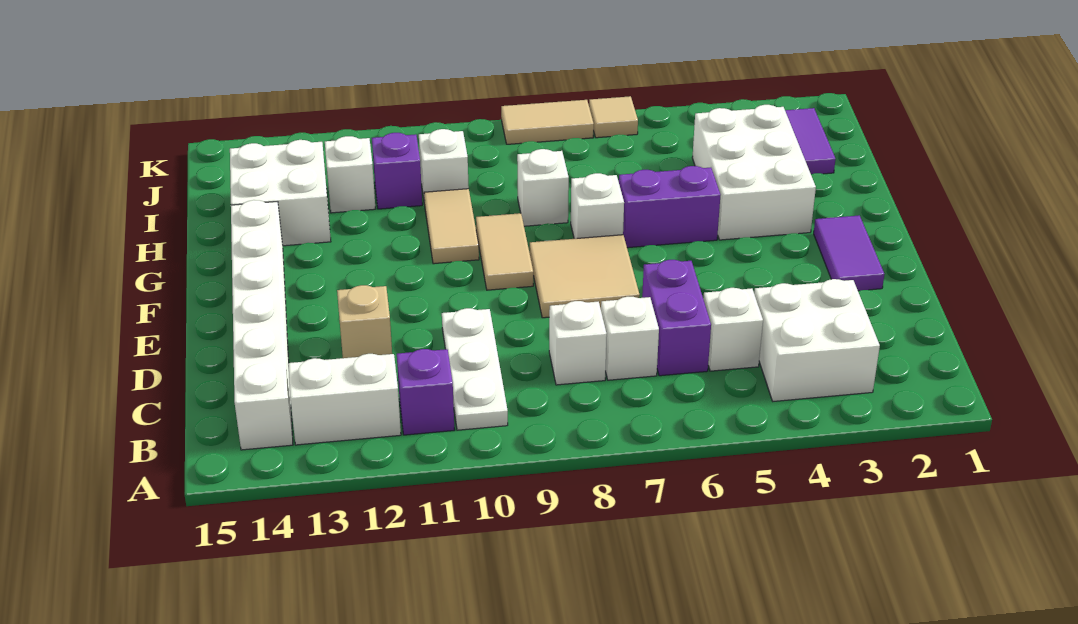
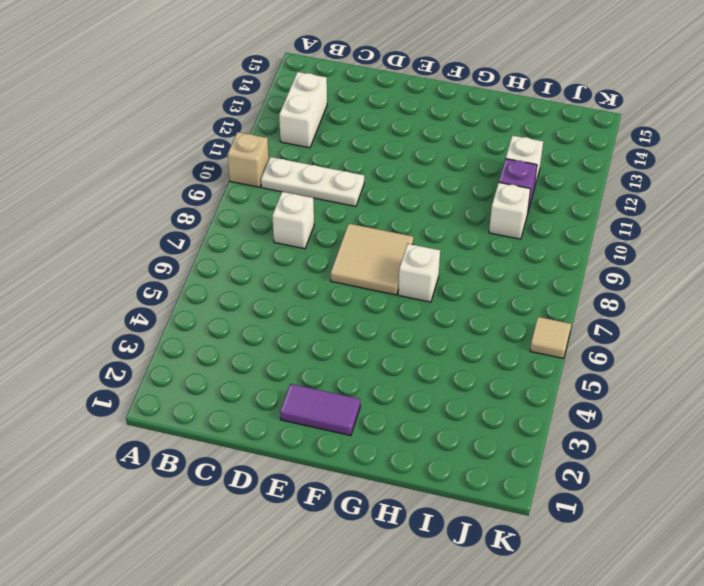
tan 1x1 brick [227,132,269,187] -> tan 1x1 brick moved to [337,285,392,358]
none -> white 2x2 brick [754,279,880,401]
none -> purple 1x1 brick [397,349,454,435]
none -> white 1x6 brick [231,200,293,450]

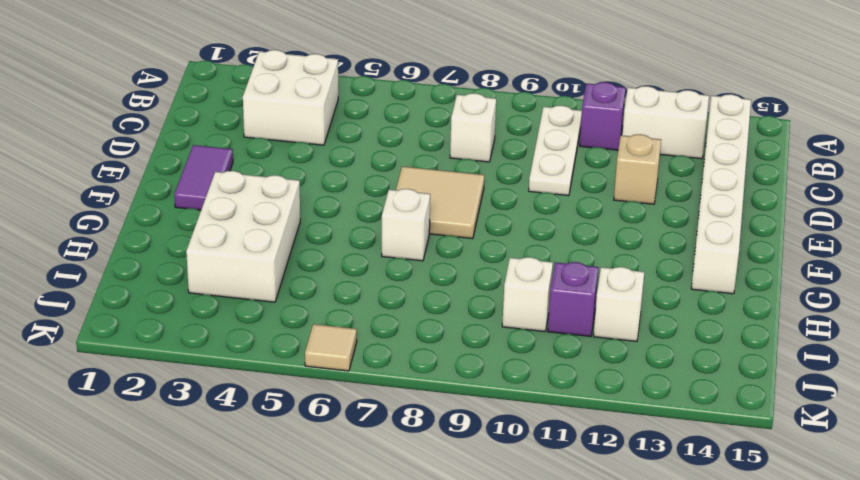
none -> white 1x1 brick [703,288,763,371]
none -> purple 1x2 brick [642,260,711,376]
none -> white 1x1 brick [601,297,659,380]

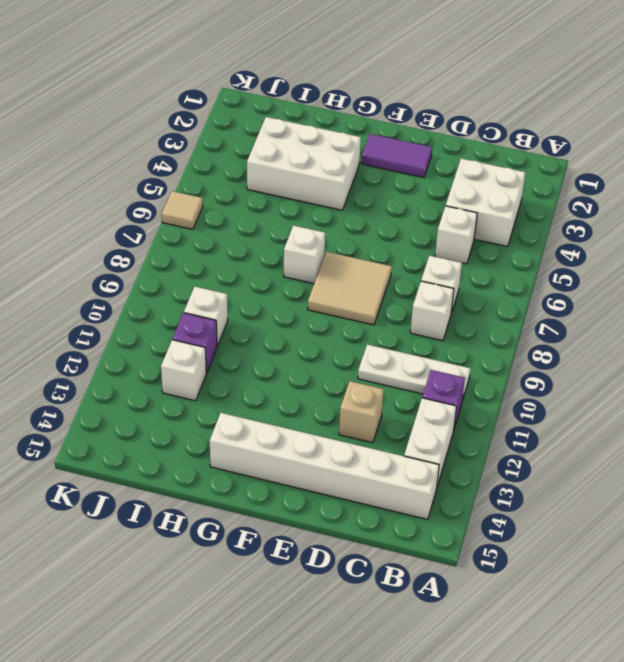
none -> purple 1x2 brick [642,260,711,376]
none -> tan 1x2 tile [476,213,533,290]
none -> purple 1x2 brick [619,166,720,248]

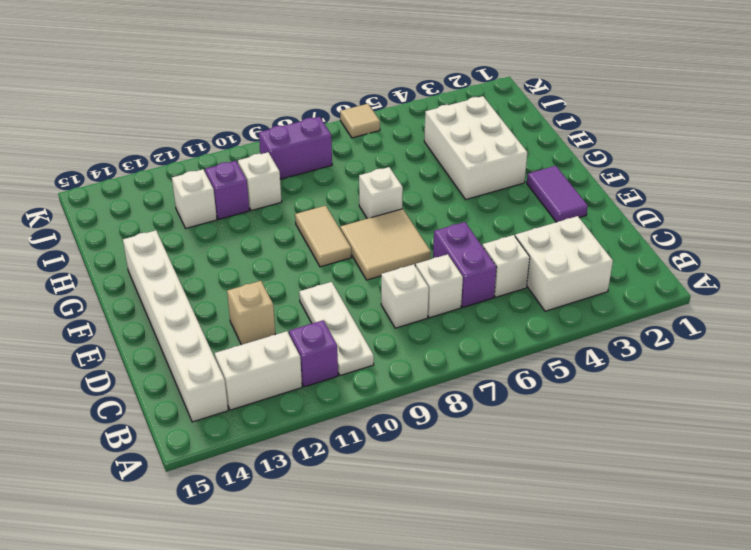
purple 1x2 brick [259,117,332,179] -> purple 1x2 brick moved to [619,166,720,248]
none -> tan 1x2 tile [424,189,479,264]
none -> white 1x1 brick [517,149,569,226]
none -> white 2x2 brick [230,140,331,246]

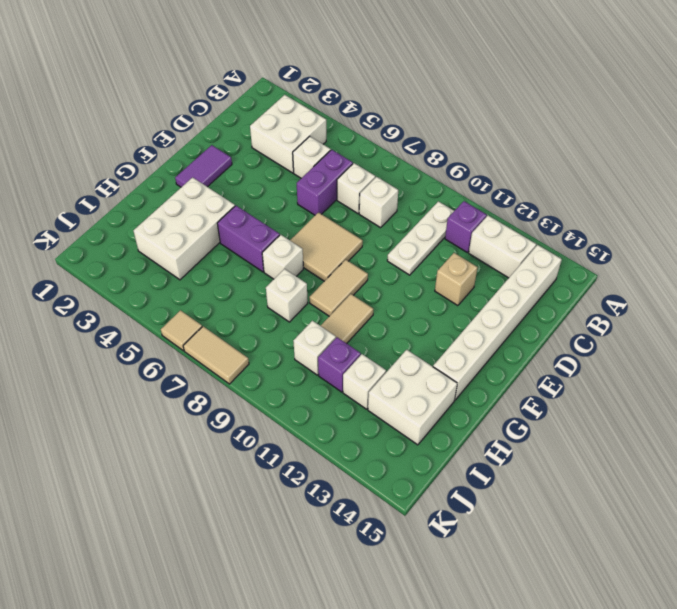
none -> purple 1x2 tile [785,108,835,174]

